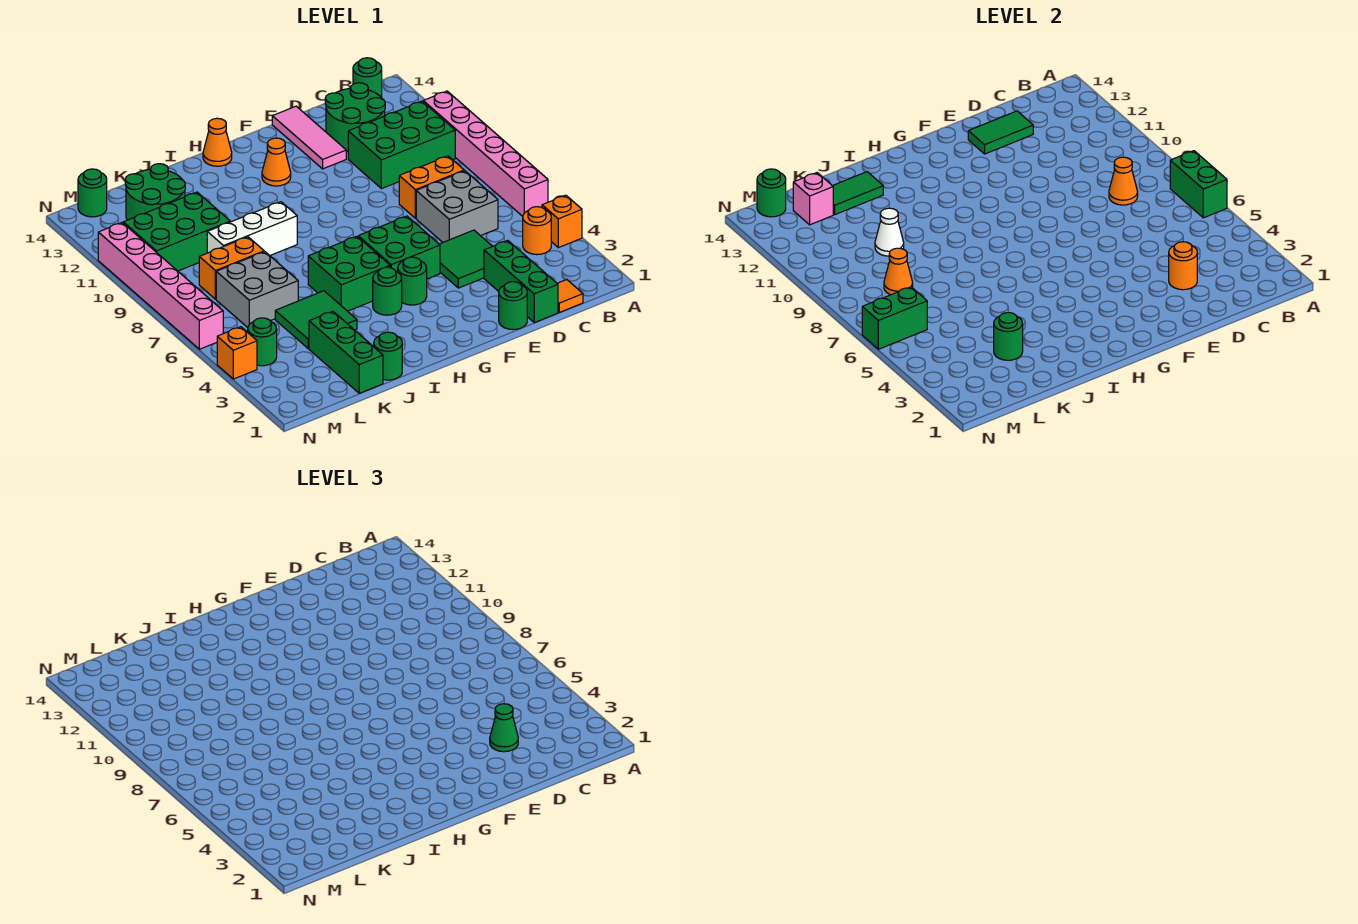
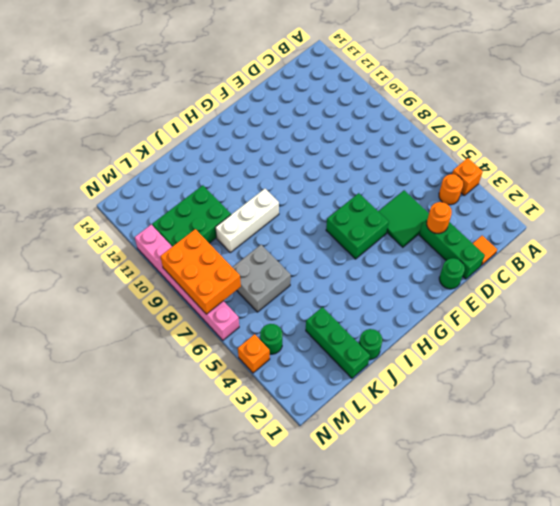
orange 2x3 brick [160,229,241,314] -> none
none -> pink 1x6 brick [423,91,548,216]
none -> green 2x3 brick [348,101,455,189]
none -> green 1x1 round brick [353,58,382,98]
none -> grey 2x2 brick [416,171,498,242]

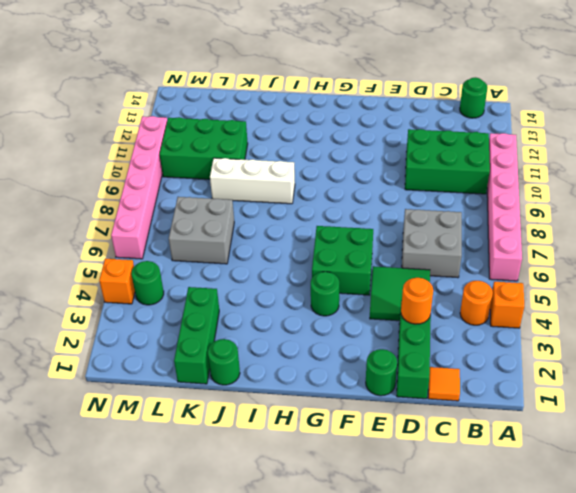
none -> orange 1x2 brick [399,156,464,218]
none -> green 2x2 round brick [325,83,385,151]
none -> pink 1x3 tile [272,106,346,169]
none -> orange 1x1 cone [262,138,291,186]

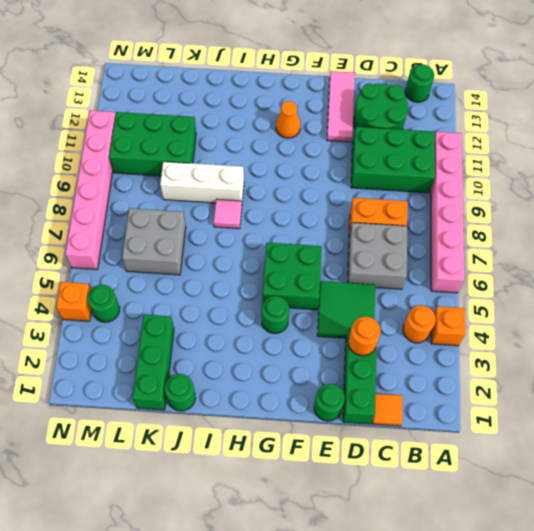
pink 1x1 tile [214,199,242,229] -> none
none -> green 1x1 round brick [373,267,402,315]
none -> green 2x2 brick [308,236,390,311]
none -> orange 1x1 cone [203,118,232,166]
none -> green 2x2 tile [275,291,357,349]

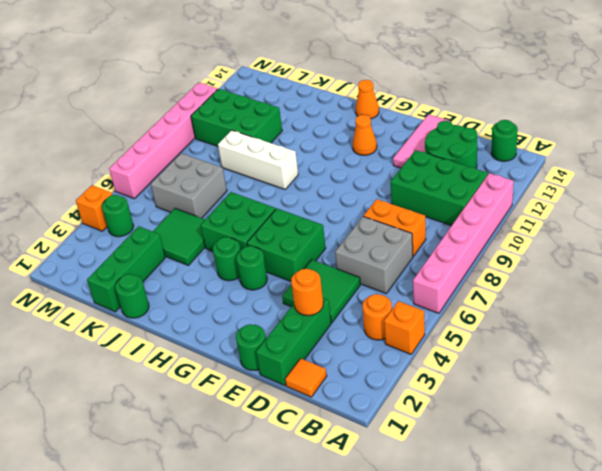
none -> orange 1x2 brick [199,237,264,299]
none -> green 2x2 round brick [125,164,185,220]
none -> green 1x1 round brick [78,169,107,217]
none -> green 1x2 brick [1170,151,1227,218]

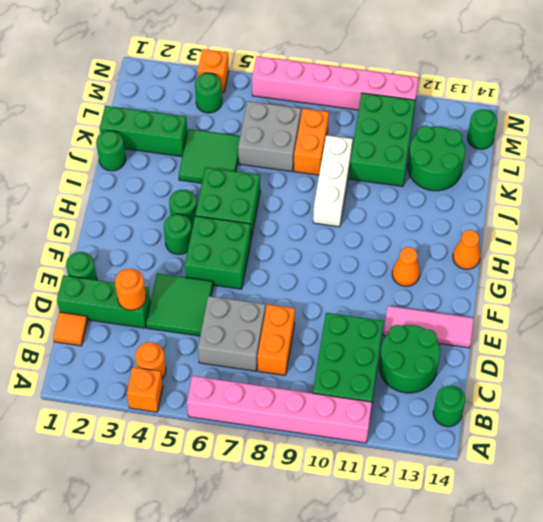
none -> green 1x2 brick [1170,151,1227,218]
none -> orange 1x1 cone [1109,157,1138,205]
none -> green 1x2 tile [968,111,1033,154]
none -> green 1x2 tile [833,172,883,215]

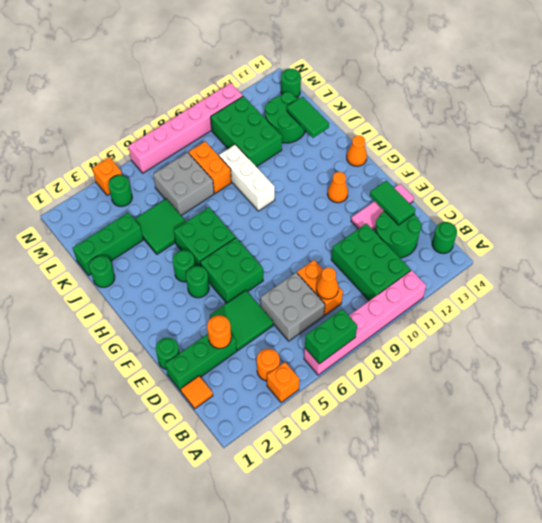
none -> green 1x1 round brick [994,313,1023,360]
none -> white 1x1 cone [875,208,904,256]
none -> orange 1x1 cone [884,248,913,295]
none -> pink 1x1 brick [793,173,833,225]

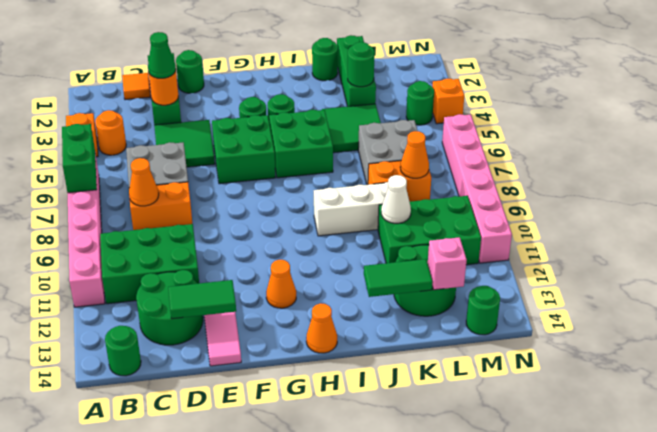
none -> green 1x2 brick [862,287,927,349]
none -> green 1x1 round brick [757,169,786,217]

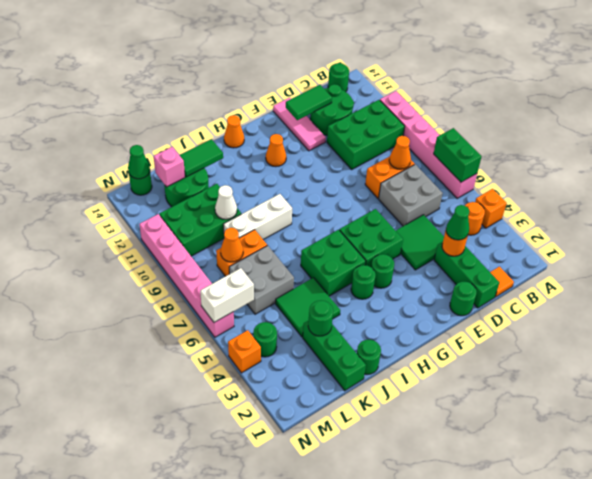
white 1x2 brick [200,268,254,322] -> green 1x2 brick [862,287,927,349]
green 1x1 cone [128,145,150,179] -> green 1x1 round brick [757,169,786,217]

